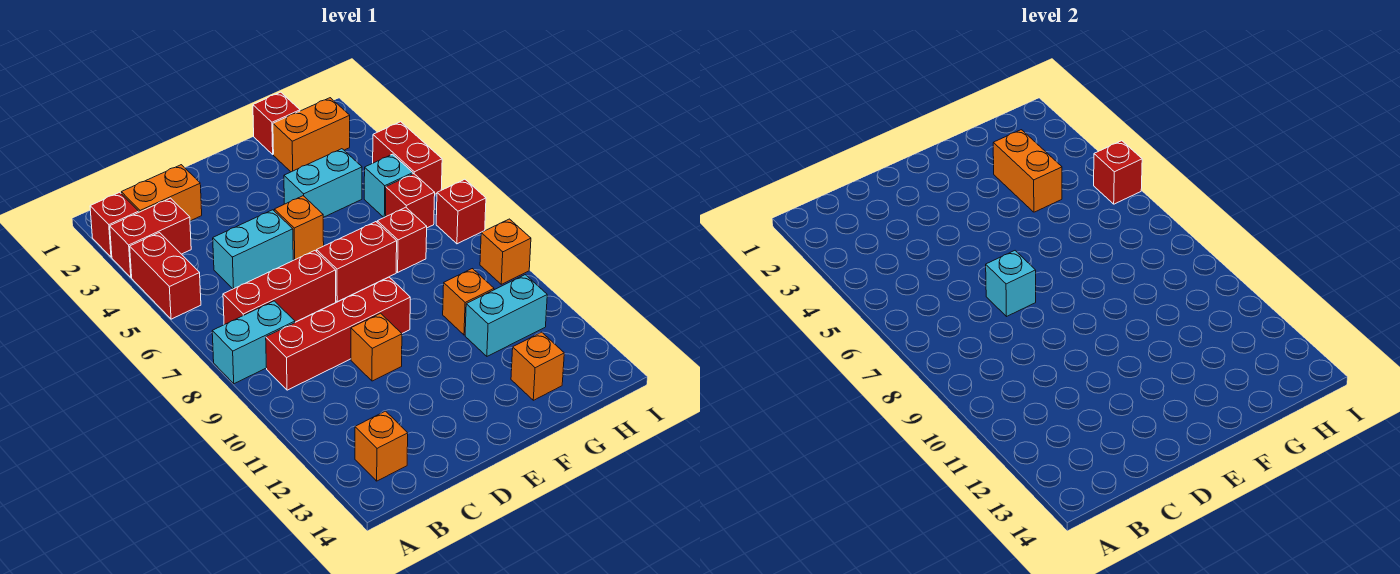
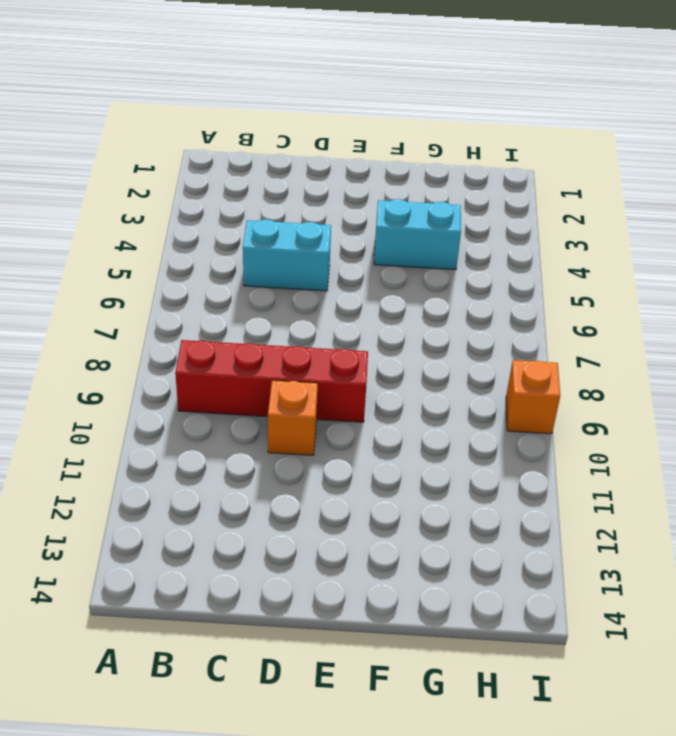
none -> red 1x1 brick [90,192,139,257]
none -> red 1x2 brick [110,198,191,277]
none -> red 1x2 brick [130,233,201,319]

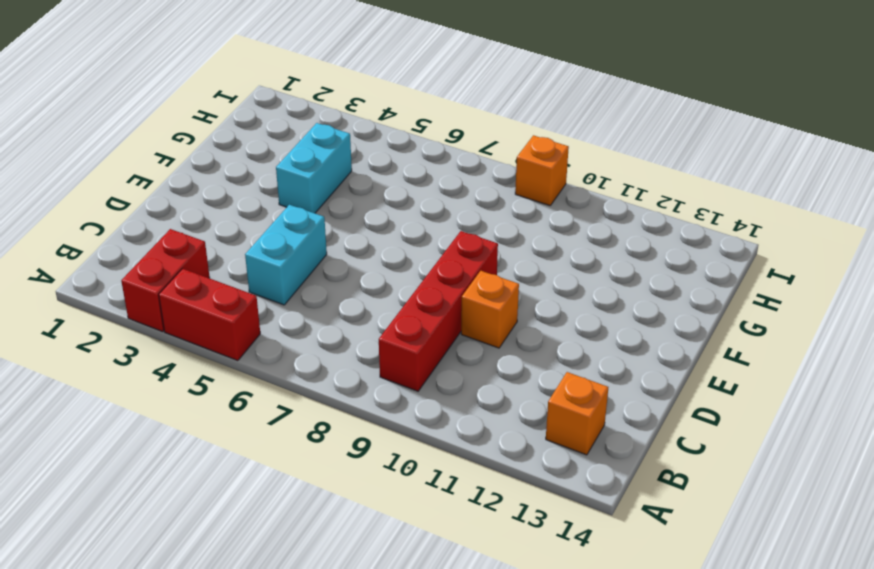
none -> red 1x1 brick [90,192,139,257]
none -> cyan 1x2 brick [212,301,295,384]
none -> orange 1x2 brick [121,165,202,221]

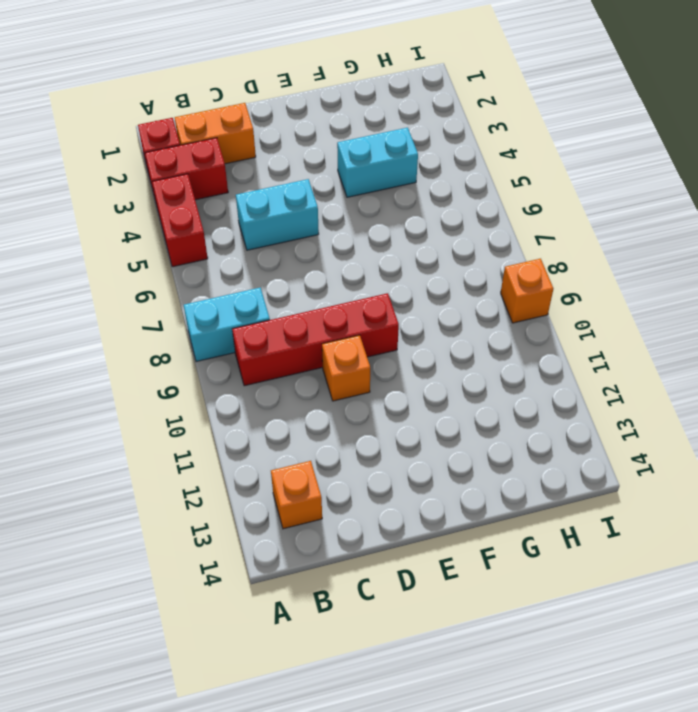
none -> red 1x3 brick [223,251,336,325]
none -> orange 1x1 brick [274,196,324,260]
none -> red 1x2 brick [317,222,397,302]

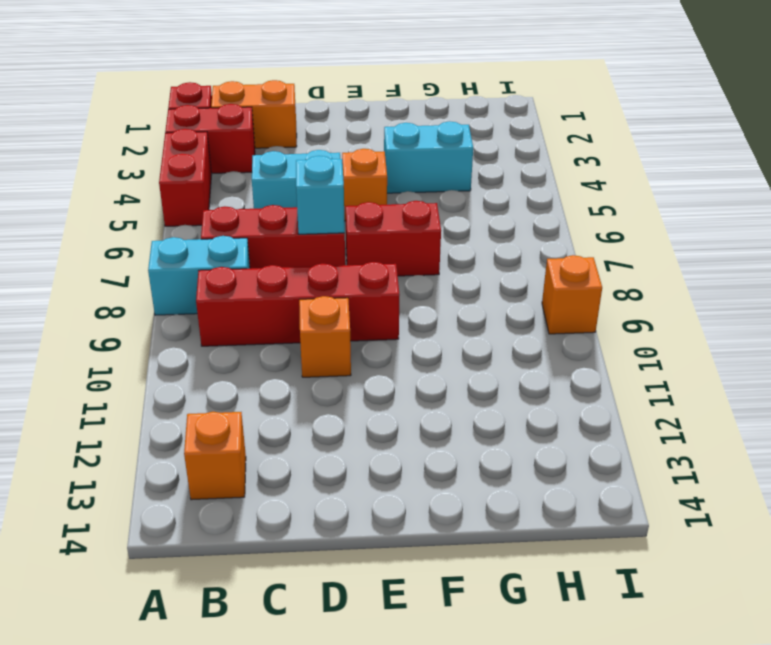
none -> red 1x1 brick [253,92,300,154]
none -> orange 1x2 brick [273,98,350,172]
none -> red 1x1 brick [377,207,427,272]

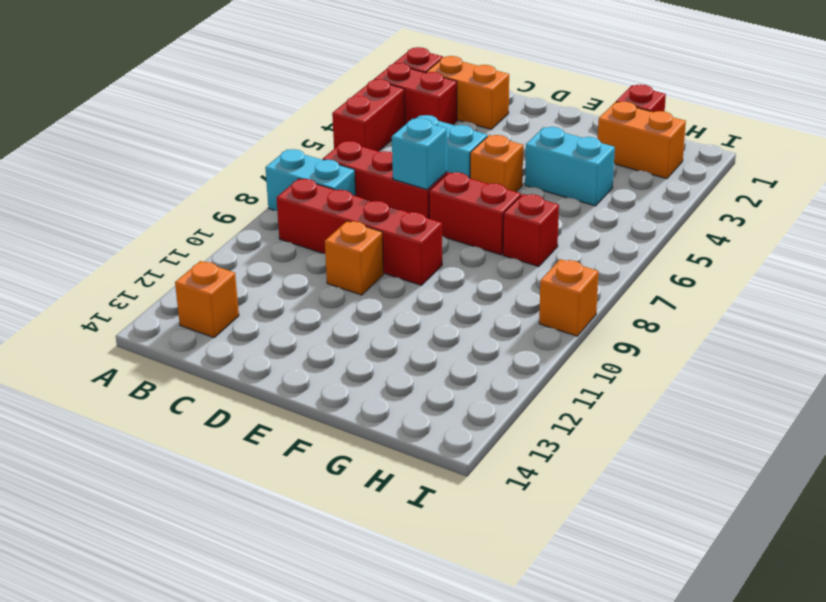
none -> orange 1x1 brick [443,269,494,335]
none -> cyan 1x2 brick [465,275,547,356]
none -> orange 1x1 brick [511,332,564,400]

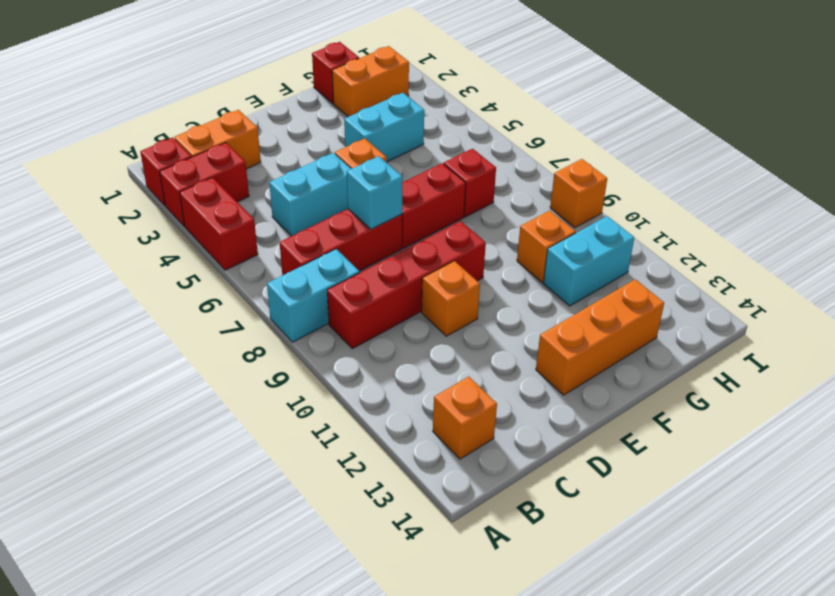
orange 1x3 brick [536,279,664,395] -> orange 1x1 brick [511,332,564,400]
none -> cyan 1x1 brick [364,154,413,217]
none -> red 1x1 brick [386,174,435,228]
none -> red 1x2 brick [373,122,442,194]

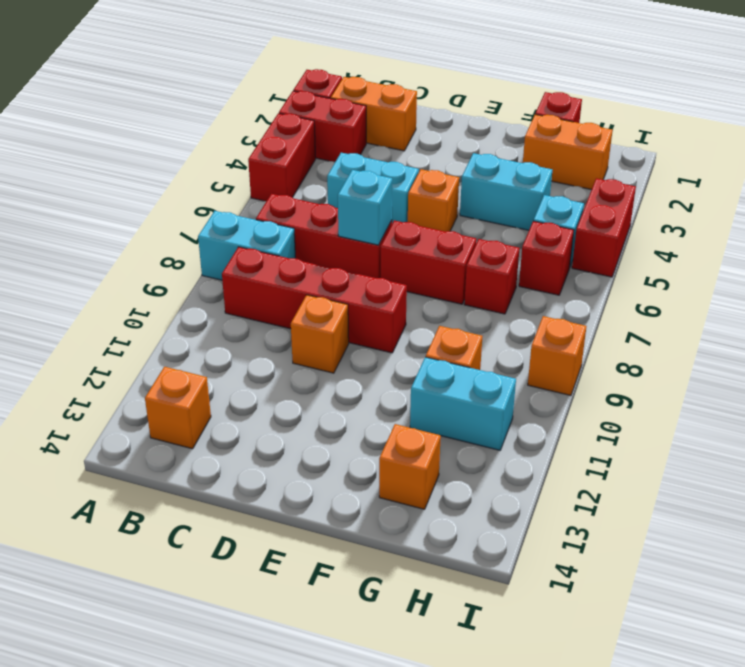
none -> red 1x1 brick [436,179,486,244]
none -> orange 1x2 brick [993,130,1062,212]
none -> red 1x1 brick [1094,141,1142,204]

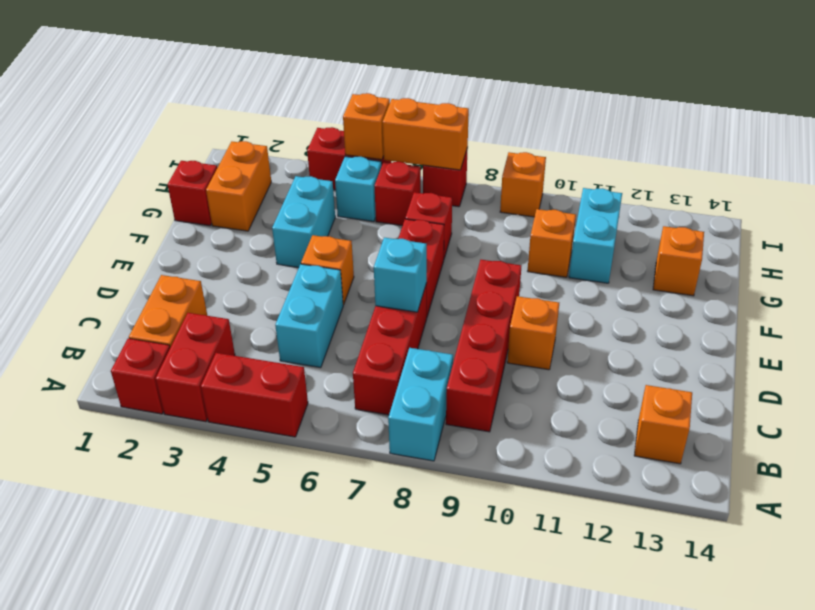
orange 1x1 brick [343,93,390,160] -> red 1x1 brick [1094,141,1142,204]
orange 1x2 brick [383,98,469,170] -> orange 1x2 brick moved to [993,130,1062,212]

